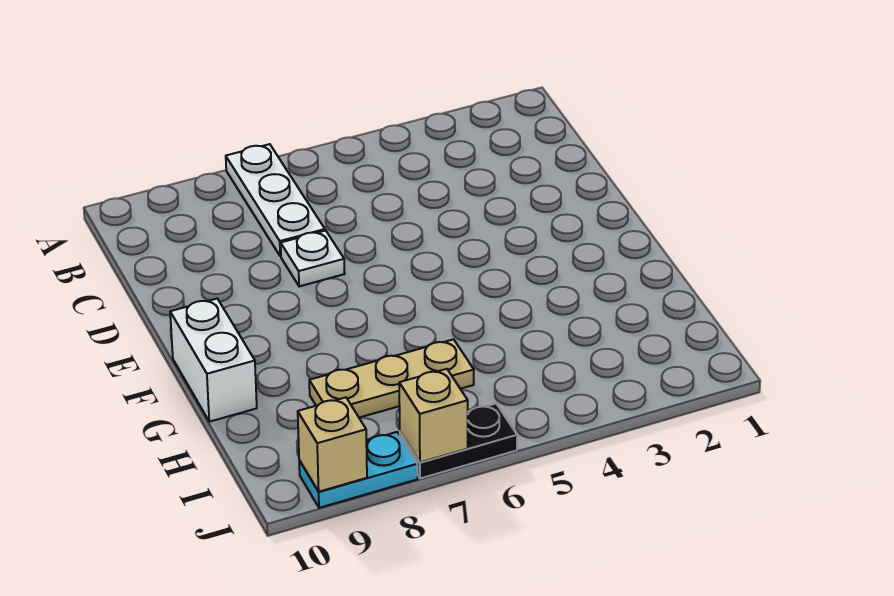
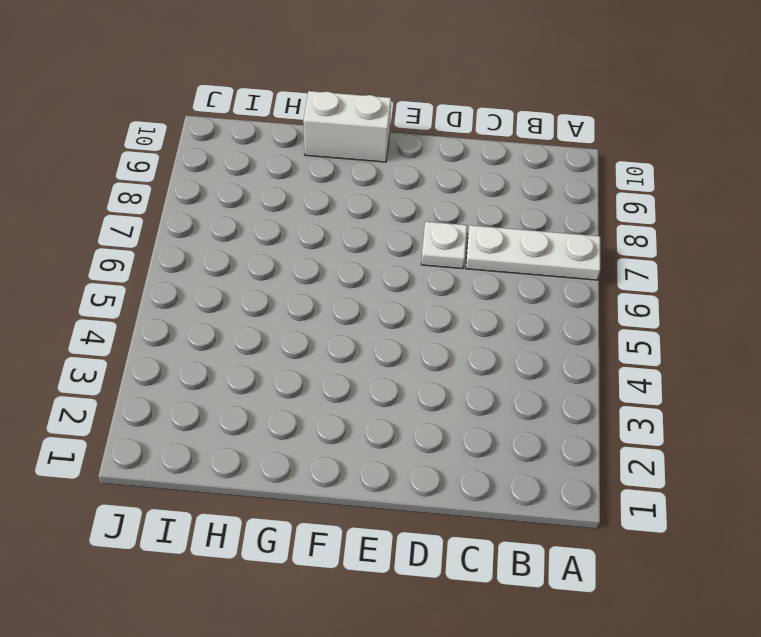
none -> tan 1x3 plate [309,339,474,418]
none -> black 1x2 plate [400,404,517,478]

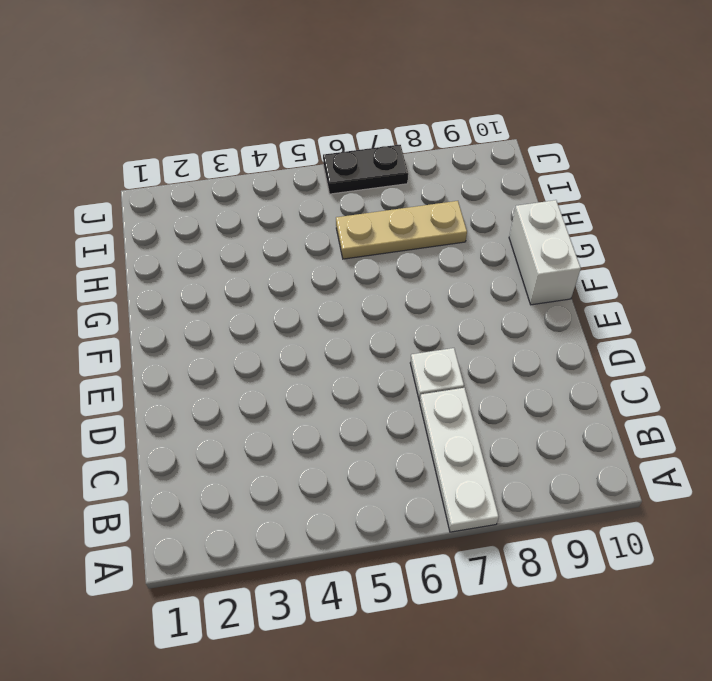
none -> cyan 1x2 plate [299,432,418,508]
none -> tan 1x1 brick [399,369,468,462]

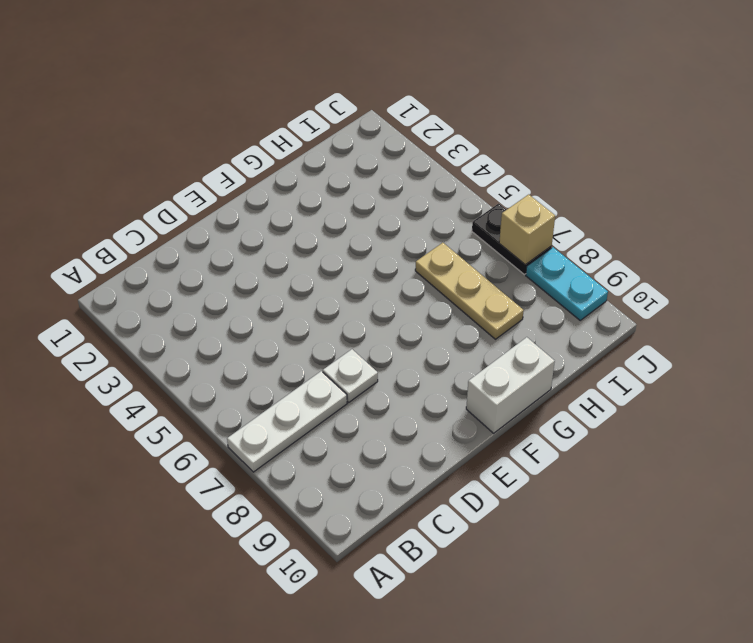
none -> tan 1x1 brick [298,397,367,492]

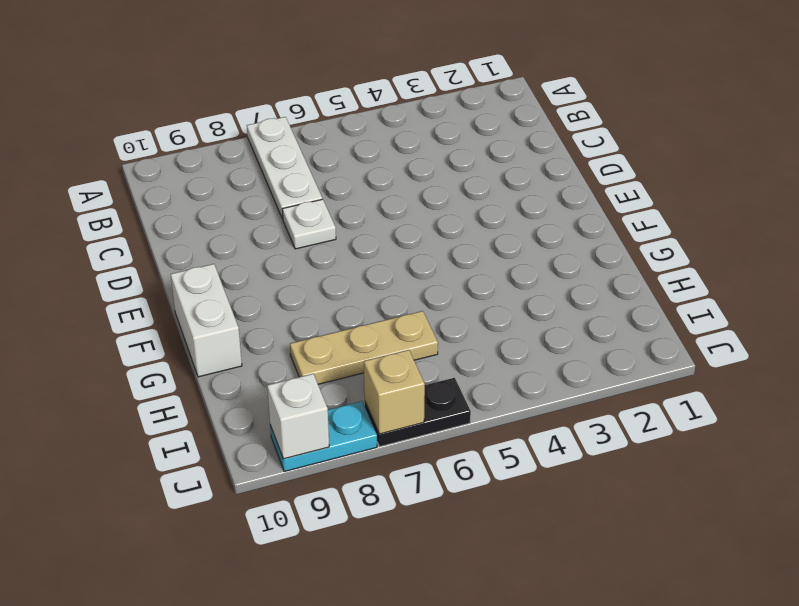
white 1x1 brick [267,374,329,459] -> tan 1x1 brick [298,397,367,492]

